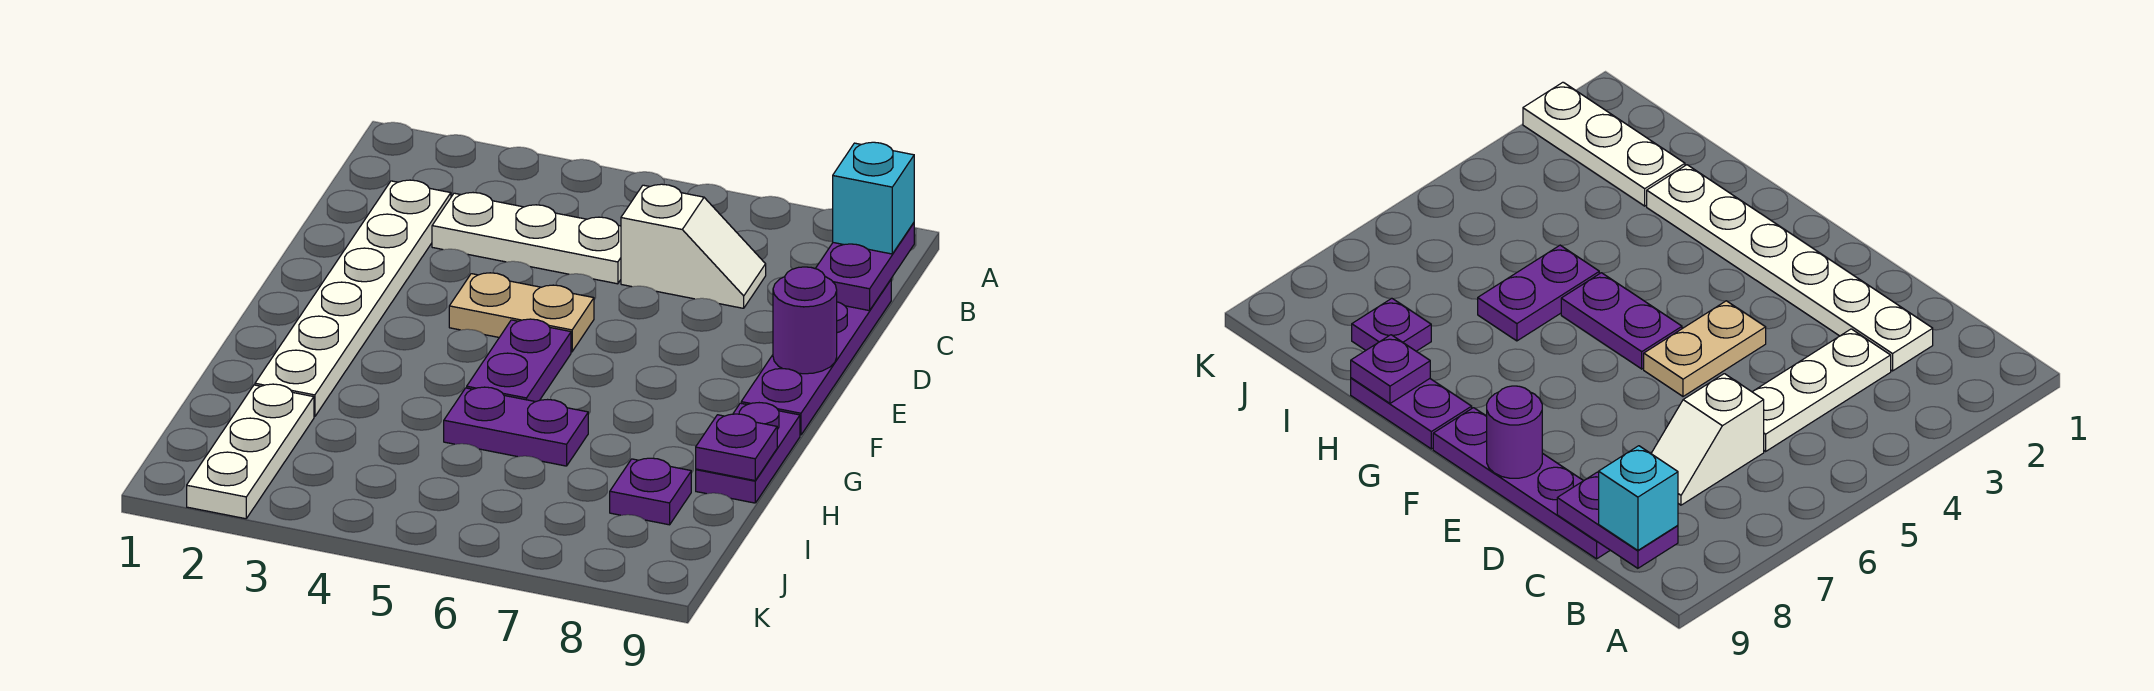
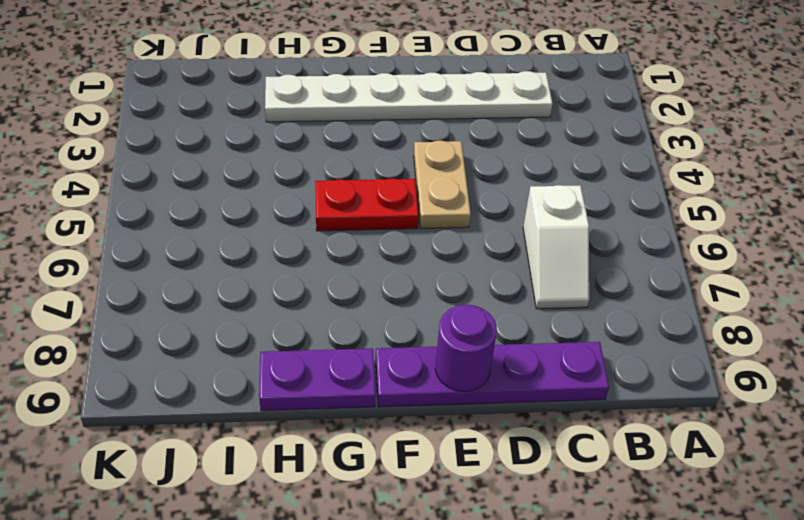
red 1x2 plate [315,178,419,231] -> purple 1x2 plate [467,319,571,402]
none -> white 1x3 plate [432,193,621,284]
none -> purple 1x2 plate [444,387,588,466]
none -> white 1x3 plate [187,384,314,519]

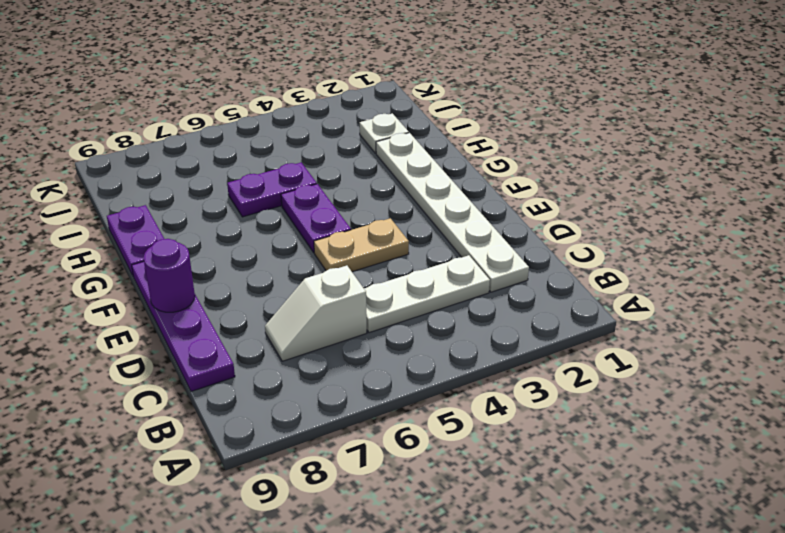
white 1x1 plate [360,114,409,153] -> white 1x3 plate [187,384,314,519]
none -> purple 1x1 plate [610,458,691,525]
none -> purple 1x2 plate [815,223,914,311]
none -> purple 1x1 plate [696,414,777,480]

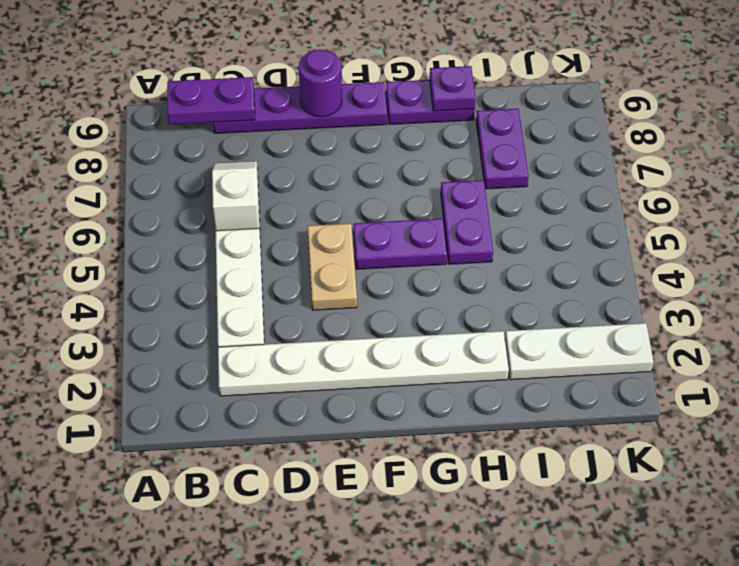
purple 1x2 plate [476,109,529,189] -> purple 1x1 plate [610,458,691,525]
none -> cyan 1x1 brick [833,142,914,254]

